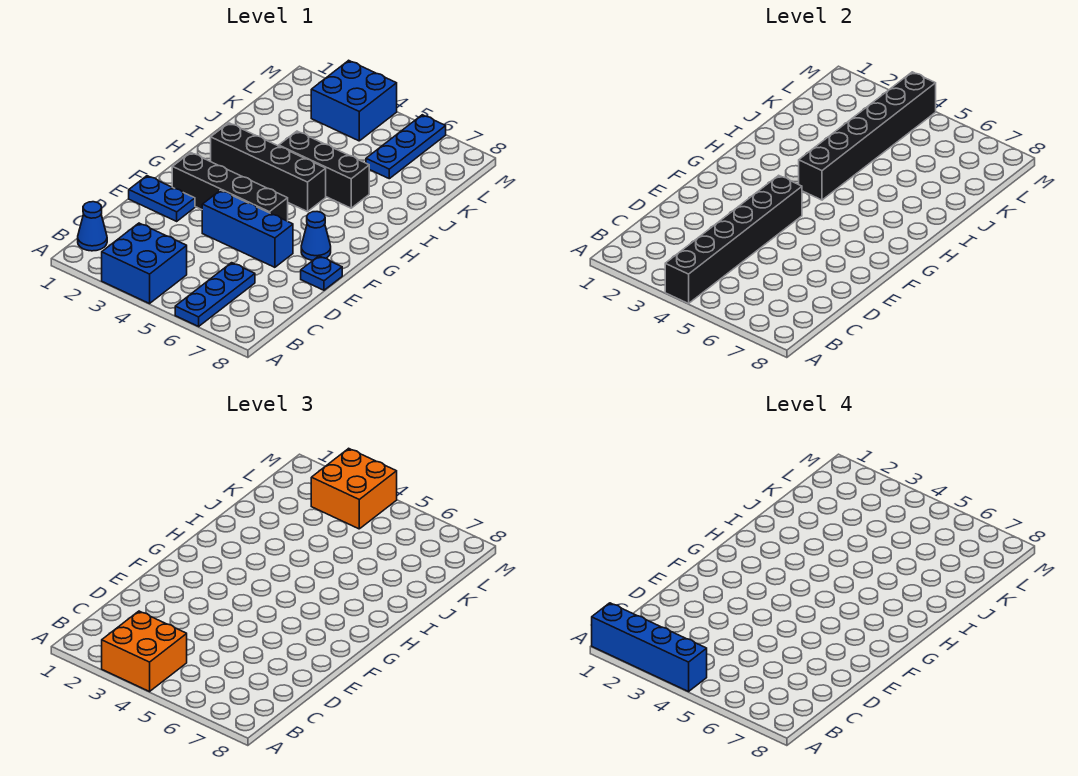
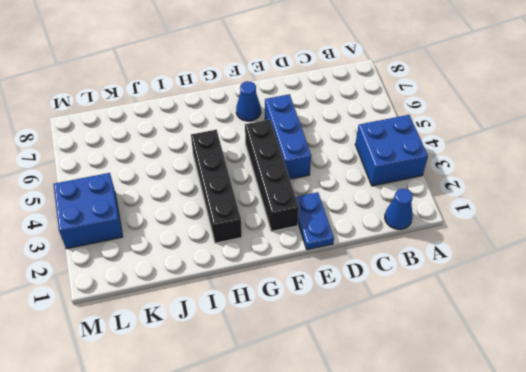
none -> blue 1x3 plate [175,263,255,326]
none -> blue 1x1 plate [301,256,342,290]
none -> black 1x3 brick [279,131,369,208]

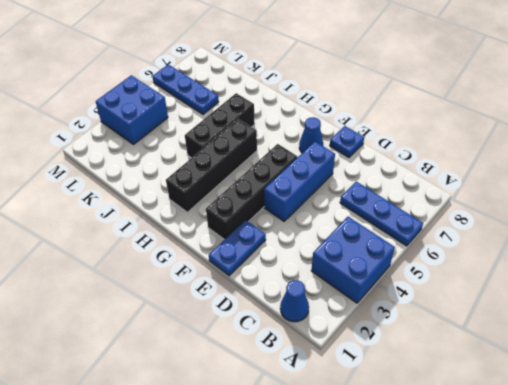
none -> black 1x6 brick [665,175,802,304]
none -> black 1x6 brick [799,72,936,200]
none -> orange 2x2 brick [102,611,187,692]

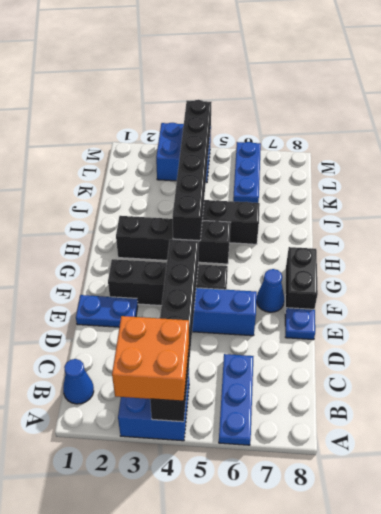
black 1x2 brick [285,247,318,312] -> none
none -> orange 2x2 brick [311,448,397,529]
none -> blue 1x4 brick [592,603,707,692]

